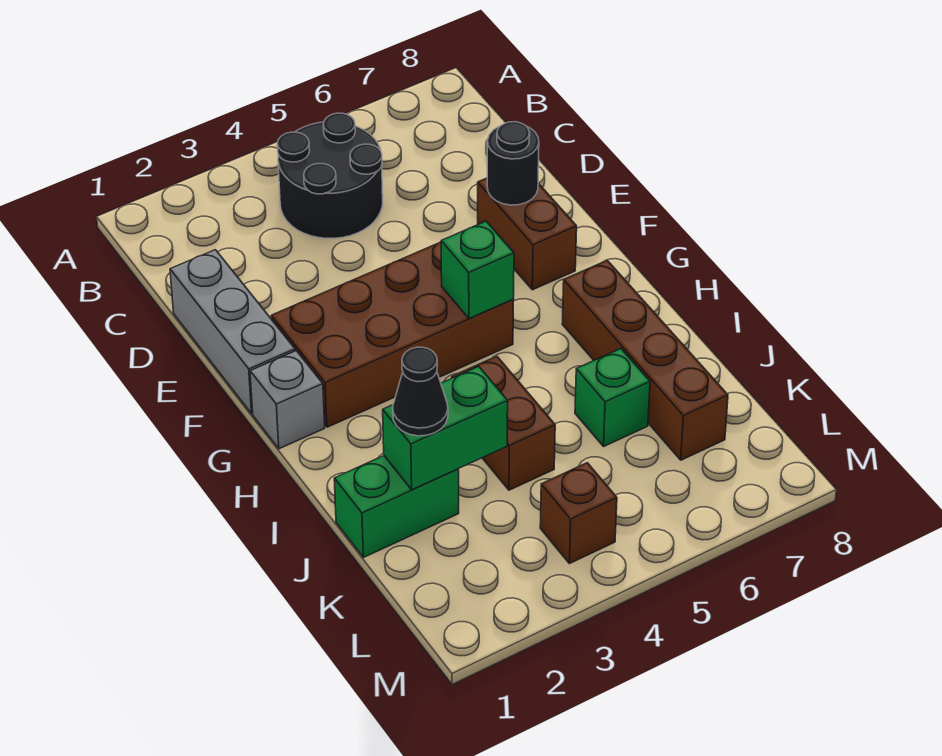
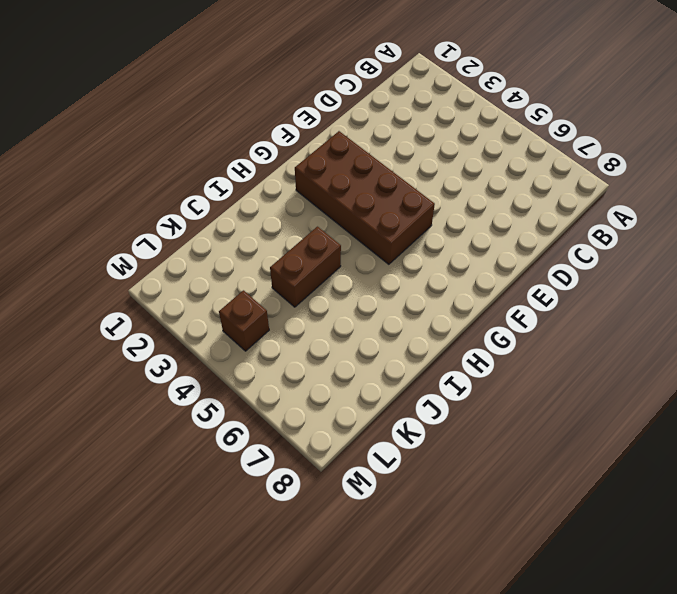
none -> black 2x2 round brick [277,113,383,238]
none -> grey 1x3 brick [170,250,295,414]
none -> brown 1x2 brick [478,178,577,290]

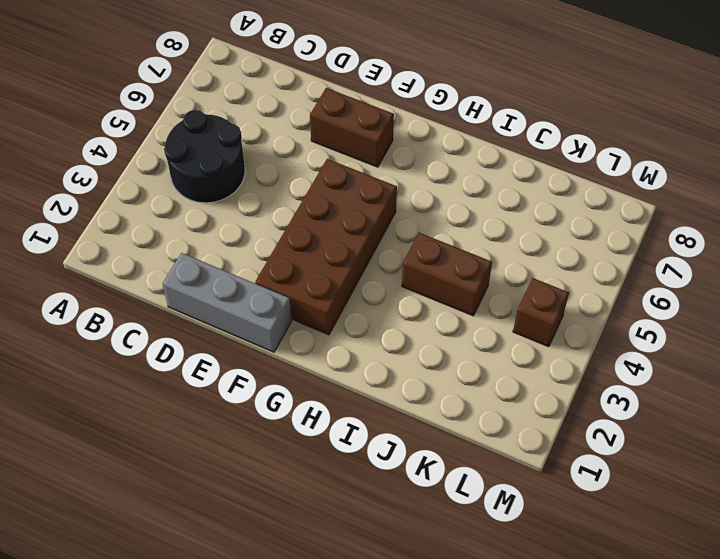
none -> grey 1x1 brick [250,351,325,449]
none -> brown 1x4 brick [562,260,728,460]
none -> green 1x2 brick [334,456,459,558]

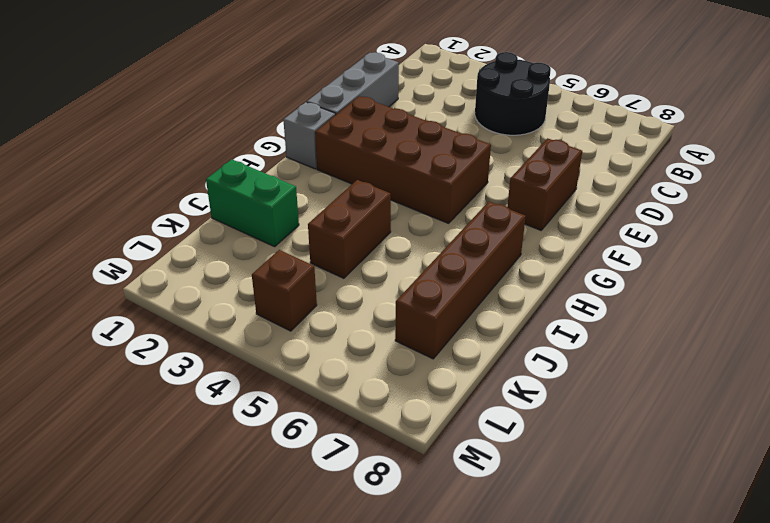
none -> green 1x1 brick [575,349,650,446]
none -> black 1x1 round brick [487,122,539,205]
none -> green 1x1 brick [441,221,514,318]

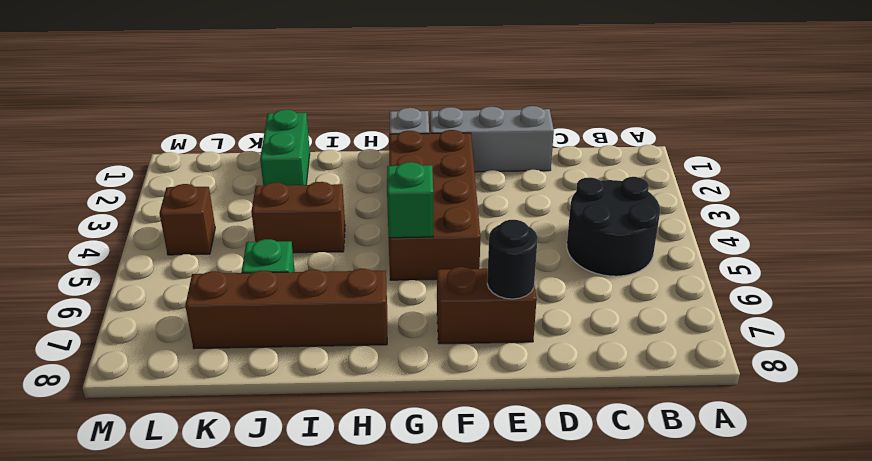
none -> green 1x2 brick [383,366,508,490]
none -> black 1x1 cone [393,347,448,436]

